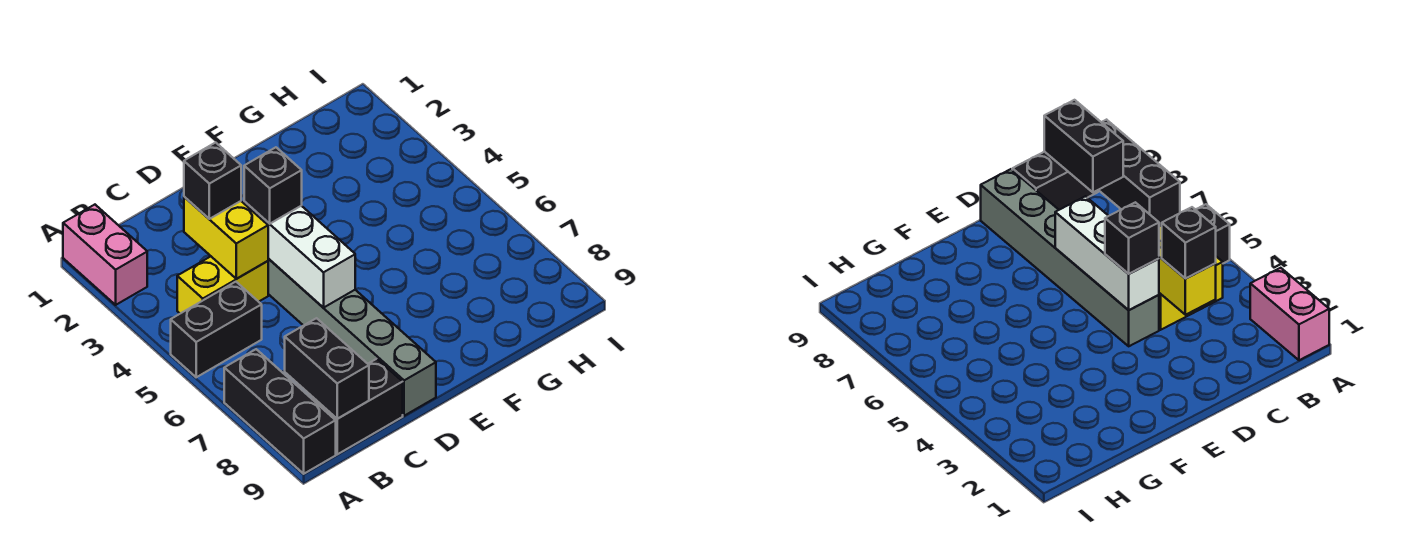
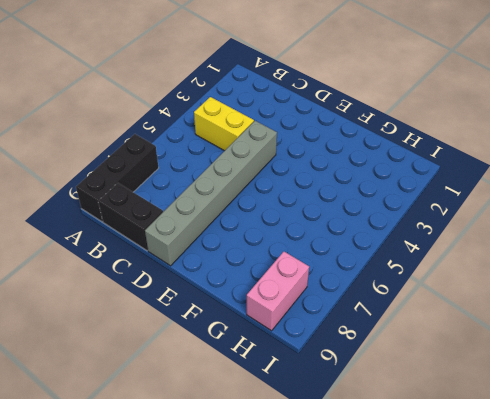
pink 1x2 brick [247,252,309,331] -> pink 1x2 brick moved to [63,205,147,305]
none -> black 1x2 brick [171,282,262,377]
none -> black 1x2 brick [285,318,369,419]

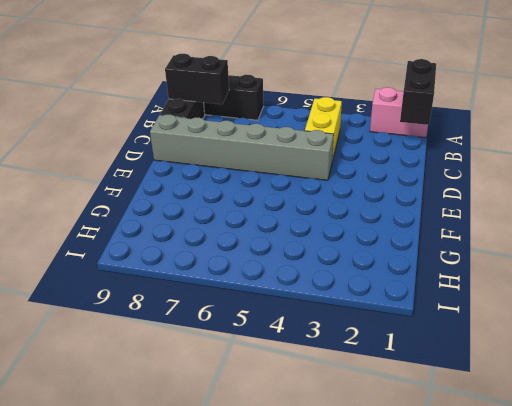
black 1x2 brick [400,59,436,125] -> black 1x2 brick moved to [171,282,262,377]
none -> yellow 1x2 brick [184,197,268,279]
none -> white 1x3 brick [244,202,355,308]

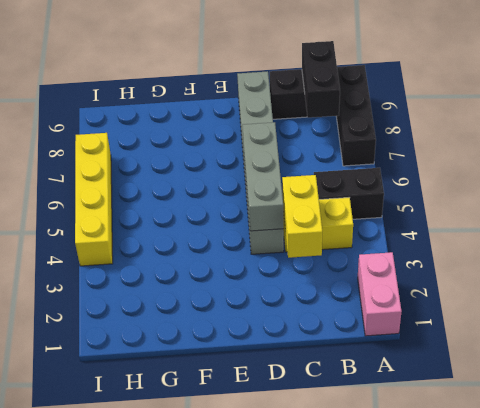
grey 1x3 brick [243,122,283,231] -> white 1x3 brick [244,202,355,308]
yellow 1x4 brick [75,133,113,266] -> none
none -> black 1x1 brick [184,142,241,219]
none -> black 1x1 brick [244,147,302,224]

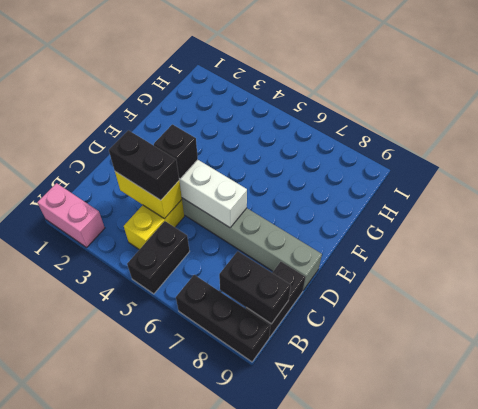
black 1x2 brick [109,130,179,200] -> black 1x1 brick [184,142,241,219]

